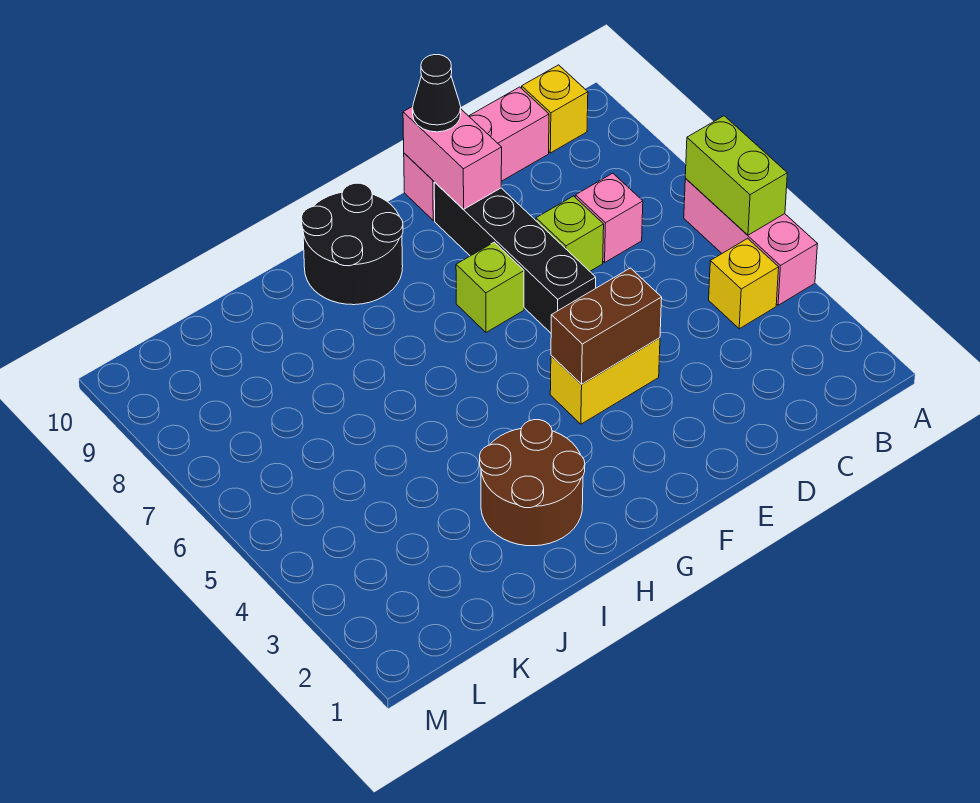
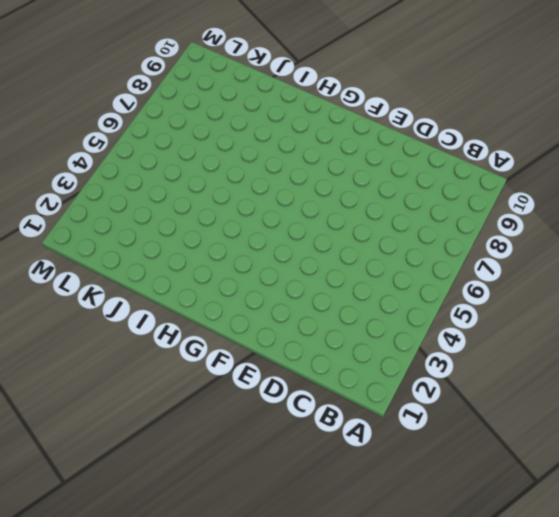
none -> pink 1x3 brick [684,179,817,305]
none -> yellow 1x1 brick [709,239,779,329]
none -> yellow 1x1 brick [522,65,588,153]

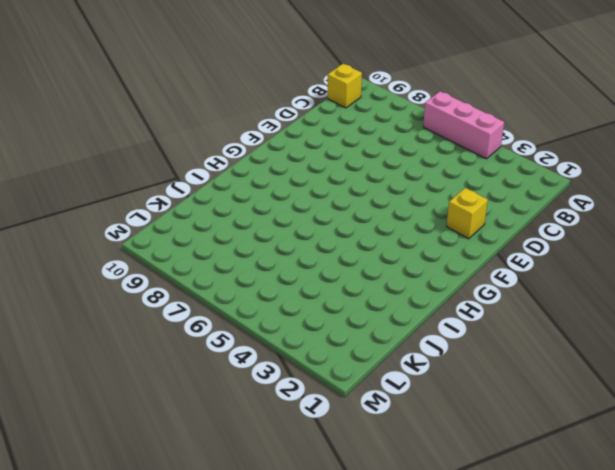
yellow 1x1 brick [447,188,488,239] -> yellow 1x1 brick moved to [709,239,779,329]
none -> pink 1x1 brick [575,173,643,262]
none -> pink 1x3 brick [404,87,549,220]
none -> lime 1x1 brick [536,196,604,271]

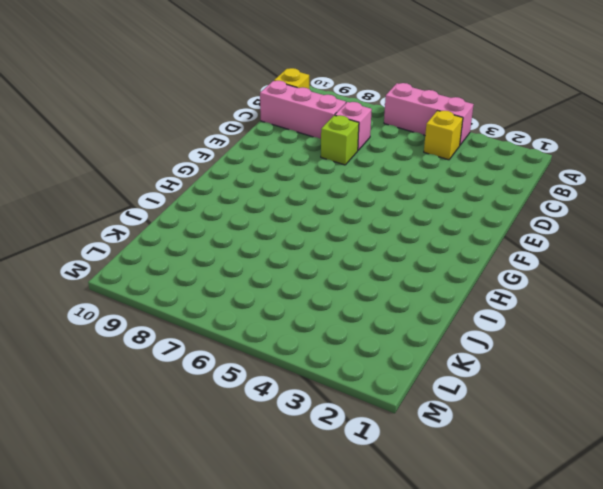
pink 1x3 brick [260,81,346,139] -> pink 1x3 brick turned to [404,87,549,220]
none -> yellow 1x2 brick [550,338,660,424]
none -> black 1x4 brick [434,182,596,333]
none -> lime 1x1 brick [456,242,524,332]

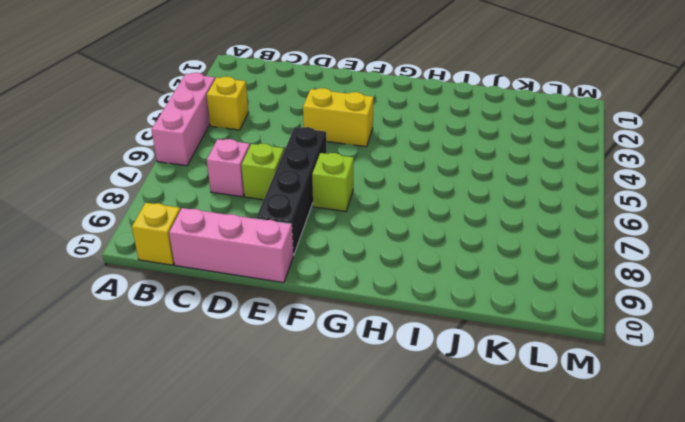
none -> black 2x2 round brick [302,183,403,305]
none -> brown 2x2 round brick [480,420,585,546]
none -> lime 1x2 brick [685,116,787,235]

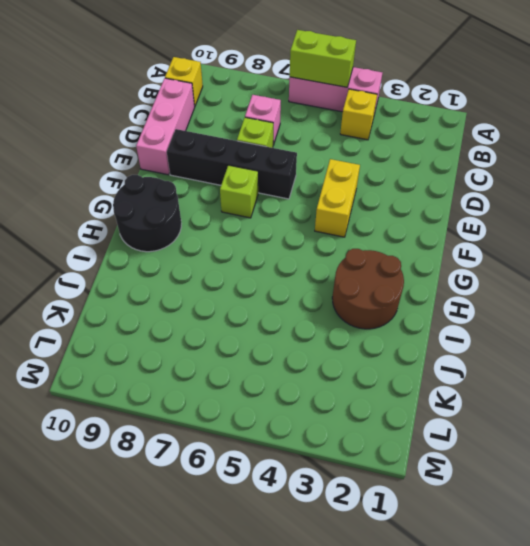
none -> brown 1x2 brick [551,268,662,384]
none -> pink 1x2 brick [403,106,502,209]
none -> black 1x1 cone [413,55,461,132]

